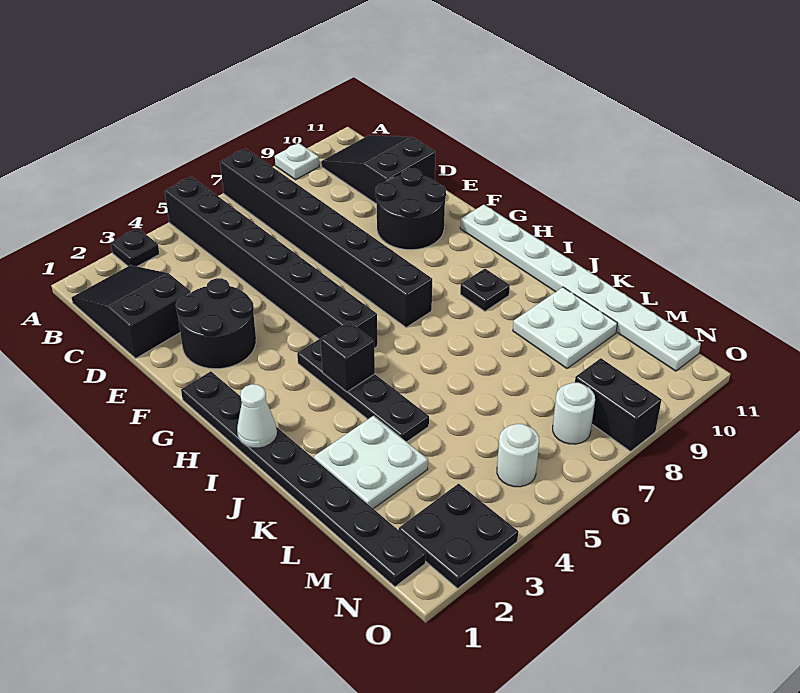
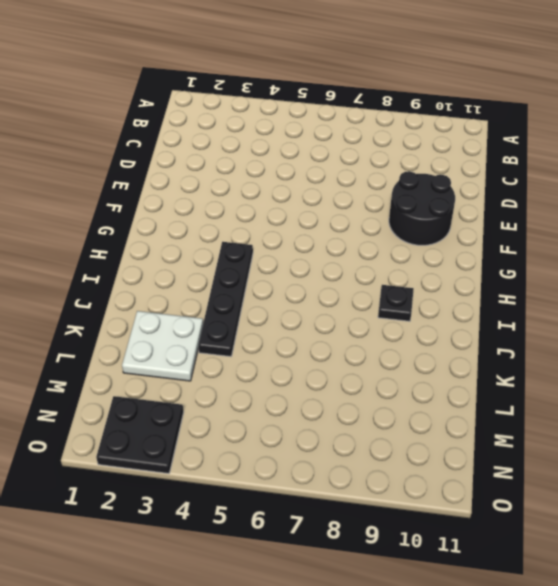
none -> black 1x1 plate [110,228,159,266]
none -> black 1x8 brick [165,177,377,348]
none -> black 1x8 brick [220,148,432,327]

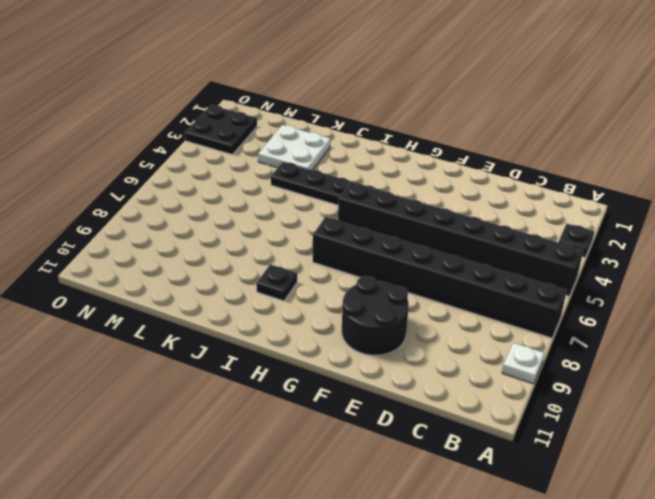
none -> black 2x3 slope [72,265,191,358]
none -> black 2x3 slope [321,135,435,204]
none -> black 2x2 round brick [176,278,256,369]

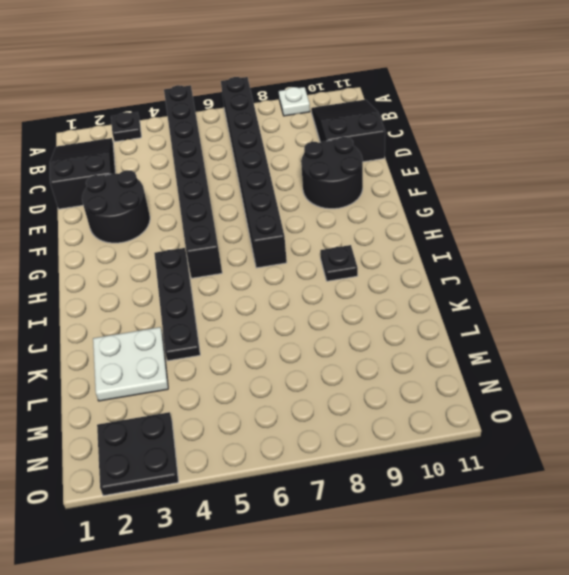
none -> black 1x8 plate [181,371,426,587]
none -> white 1x8 plate [460,205,701,371]
none -> white 2x2 plate [513,287,618,368]

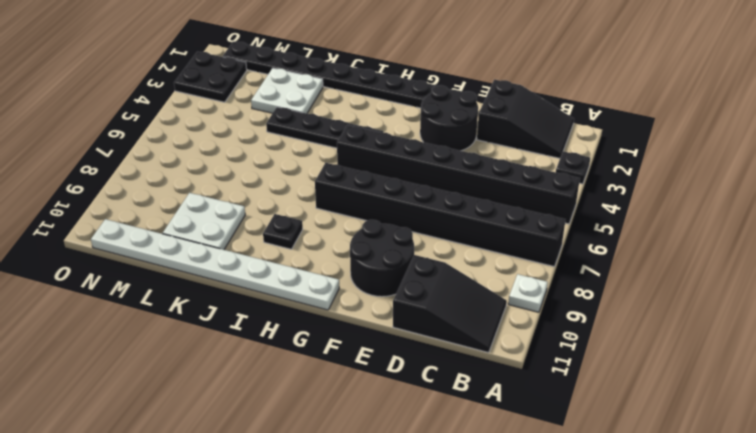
none -> white 1x1 round brick [497,424,539,487]
none -> white 1x1 round brick [553,383,595,444]
none -> black 1x2 brick [575,358,662,451]

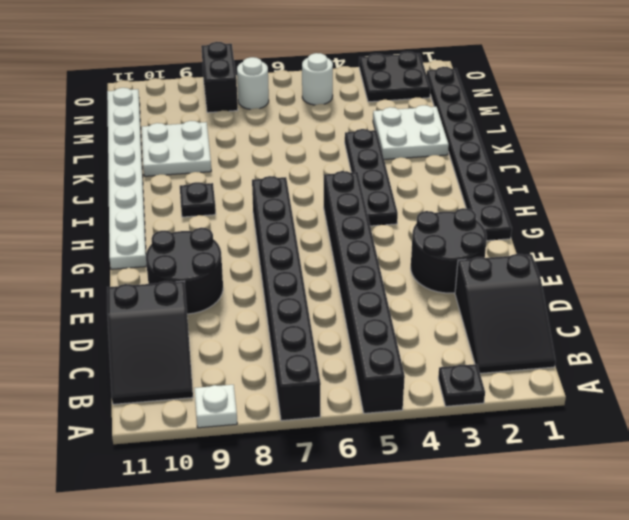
none -> white 1x1 cone [237,384,277,447]
none -> black 1x1 brick [321,322,375,392]

